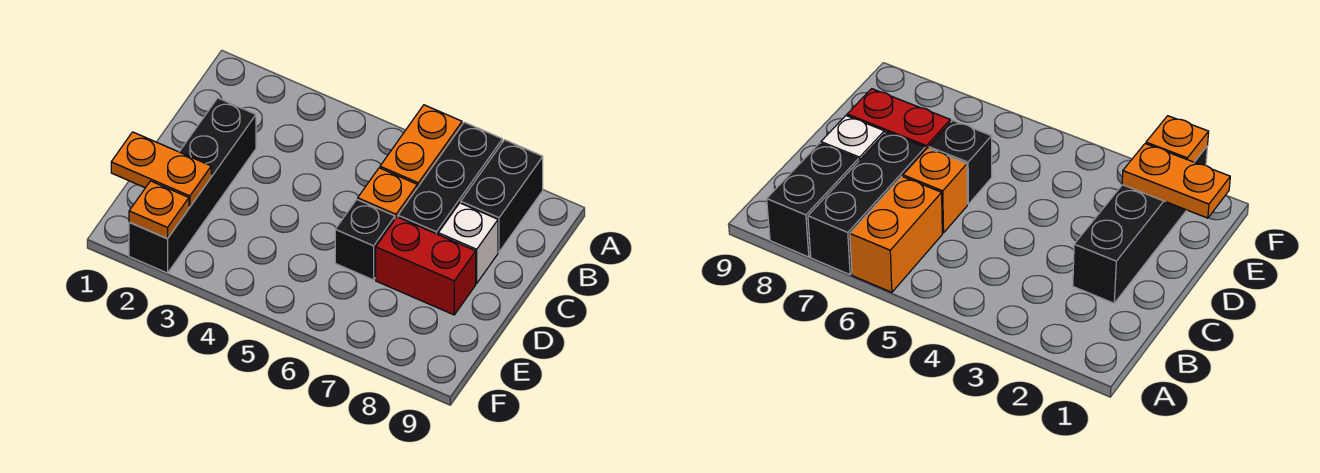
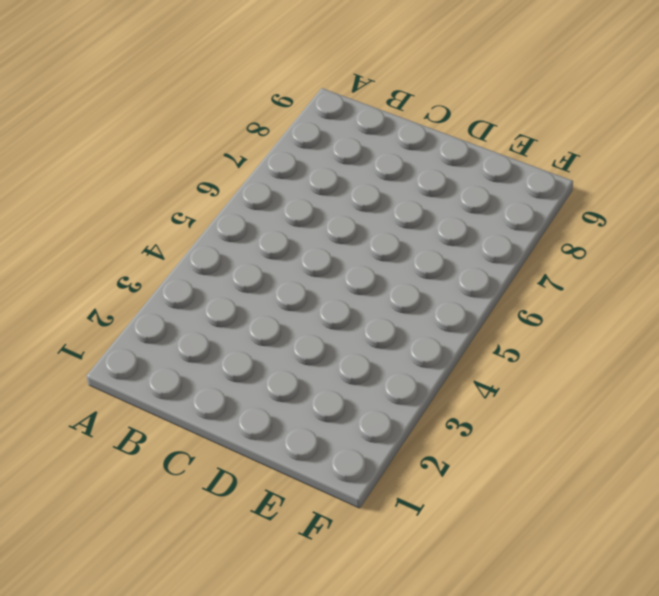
none -> orange 1x2 brick [380,105,462,188]
none -> black 1x3 brick [398,122,502,234]

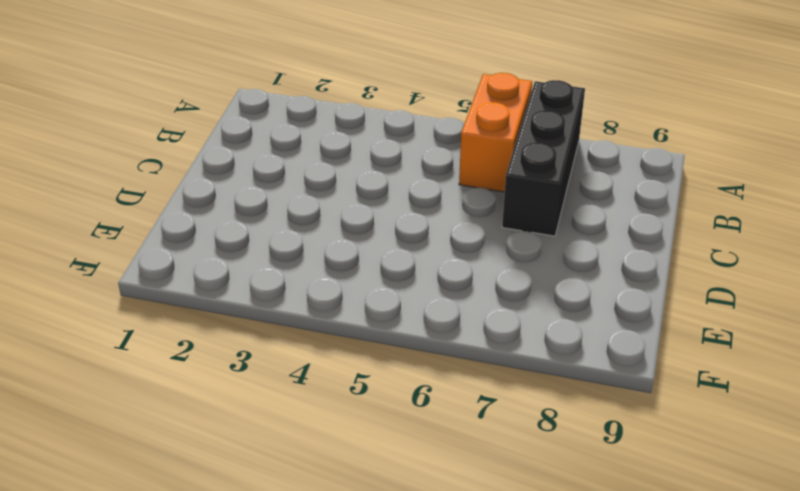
none -> black 1x2 brick [461,140,543,252]
none -> black 1x4 brick [129,98,256,273]

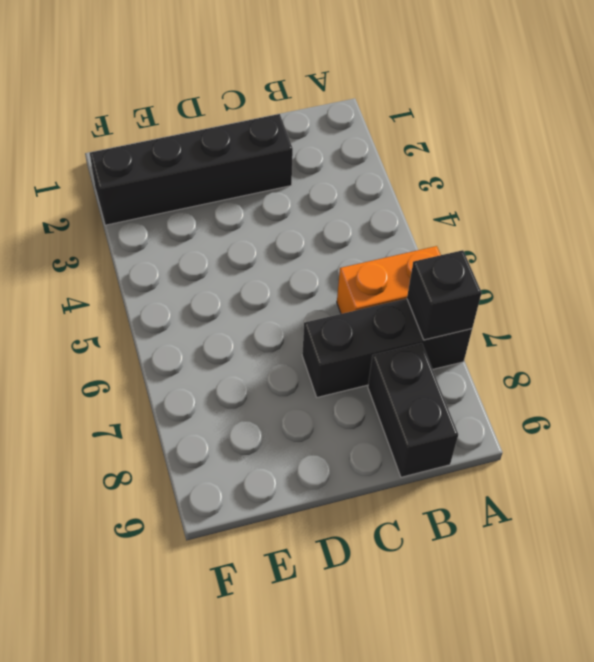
black 1x1 brick [407,250,482,340] -> black 1x1 brick moved to [335,200,395,280]
black 1x2 brick [368,343,458,477] -> black 1x2 brick turned to [461,140,543,252]
none -> orange 1x1 brick [358,168,417,219]
none -> white 1x1 brick [438,203,498,283]

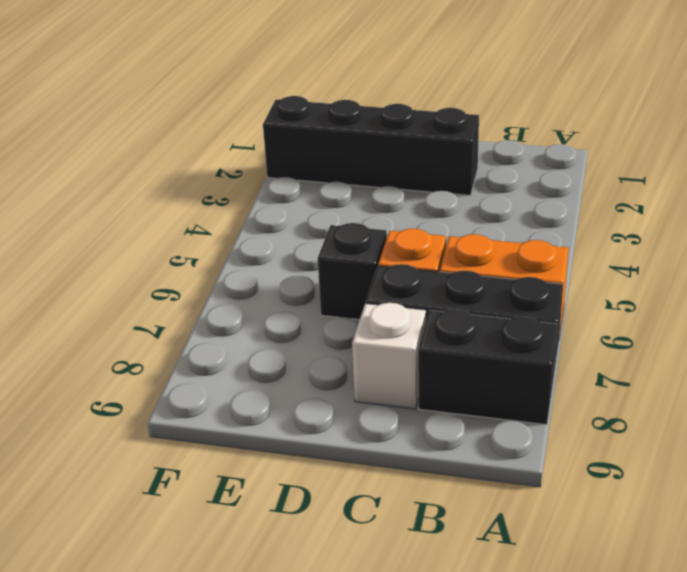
none -> red 1x2 brick [376,217,476,315]
none -> orange 1x2 plate [111,132,211,207]

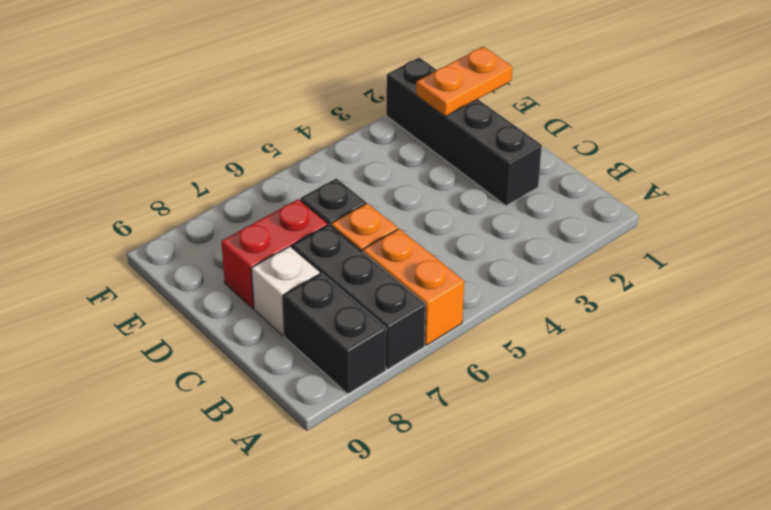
none -> orange 1x1 plate [129,181,189,239]

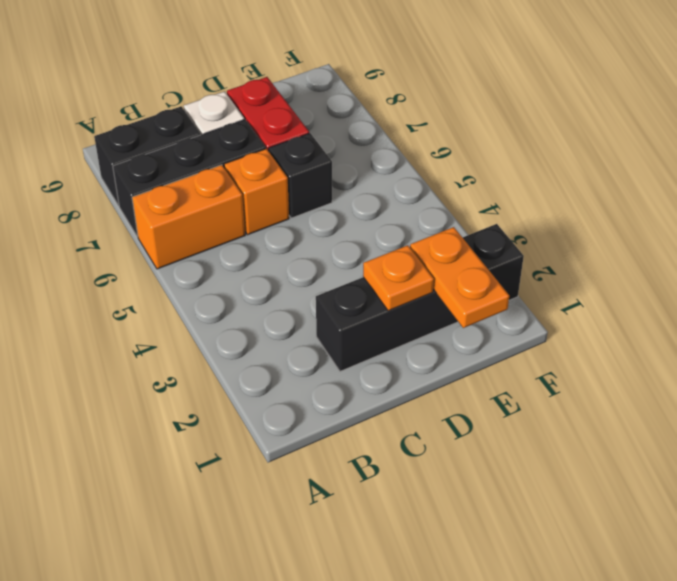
orange 1x1 plate [363,245,434,311] -> orange 1x1 plate moved to [129,181,189,239]

